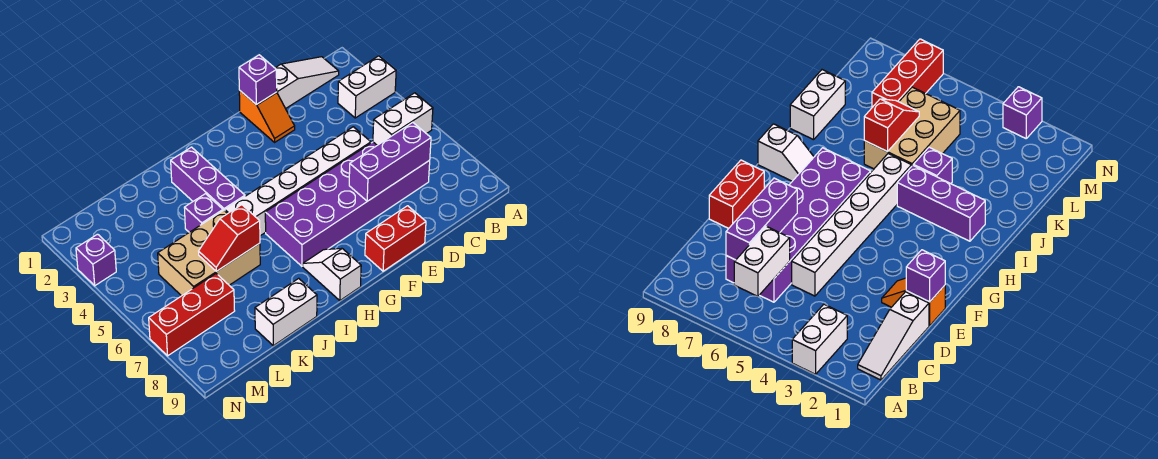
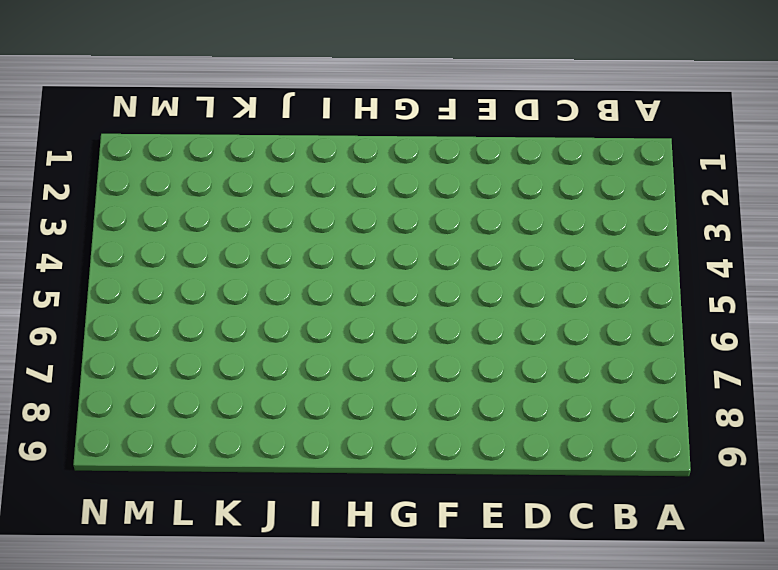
none -> white 1x2 brick [338,56,396,118]
none -> white 1x3 slope [275,57,339,109]
none -> purple 2x6 brick [265,142,430,266]

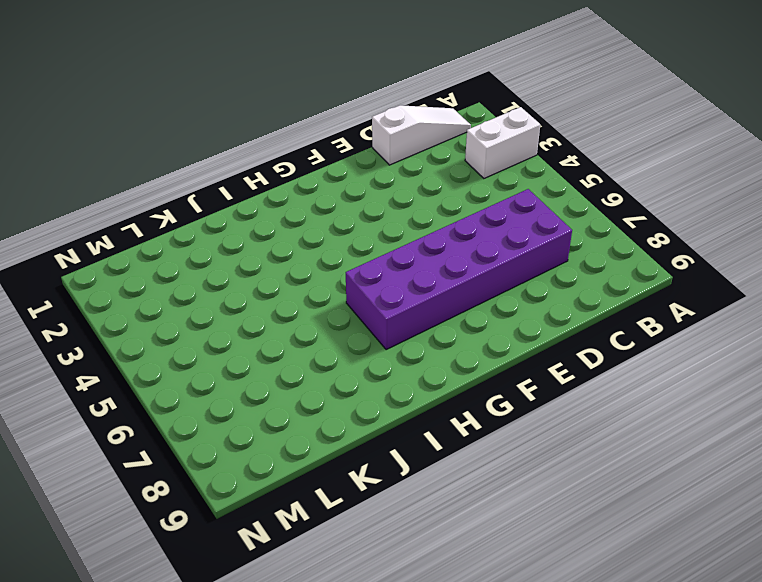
none -> white 1x6 brick [225,127,371,236]
none -> orange 1x2 slope [239,90,295,142]
none -> red 1x2 brick [365,206,426,271]

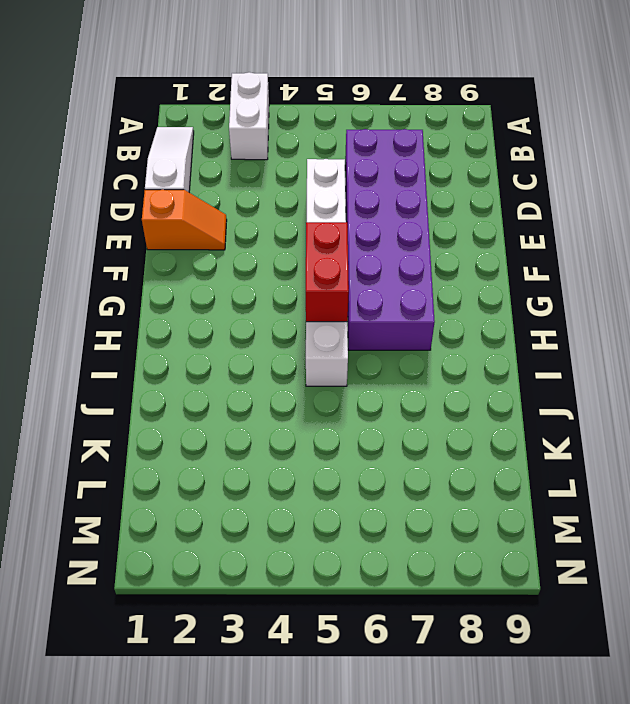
red 1x2 brick [306,222,349,322] -> red 1x2 brick moved to [365,206,426,271]
none -> white 1x2 slope [303,248,361,301]
none -> purple 1x3 brick [171,147,245,211]
none -> purple 1x1 brick [184,194,223,232]

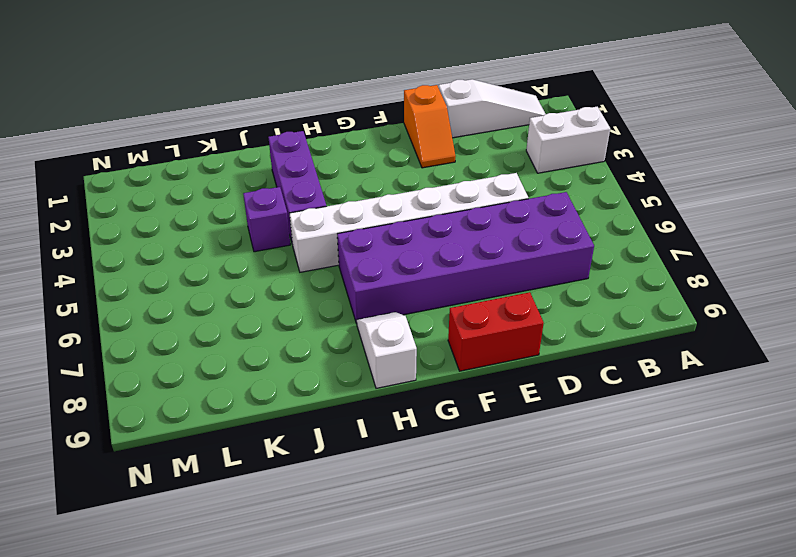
none -> tan 2x3 brick [158,210,260,296]
none -> white 1x2 brick [255,278,317,346]
none -> red 1x3 brick [149,274,235,356]

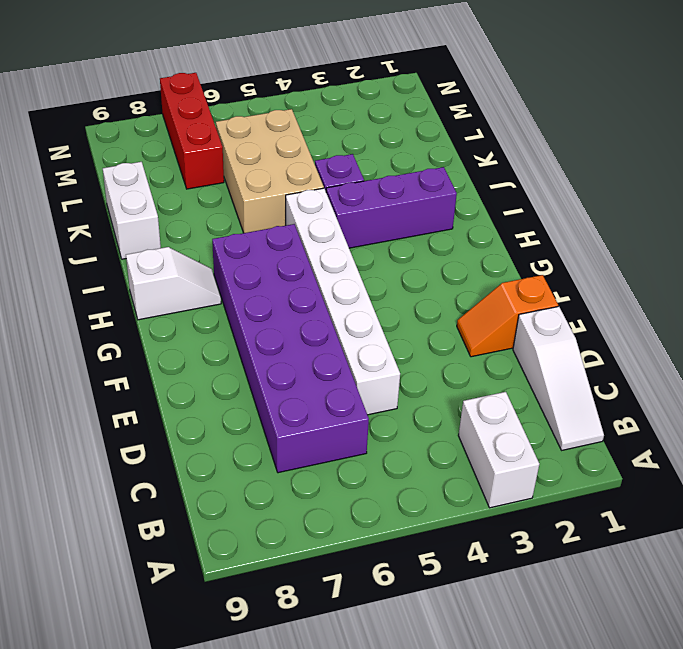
none -> red 1x2 brick [365,206,426,271]
none -> purple 1x1 brick [76,234,116,286]
none -> white 1x2 brick [373,93,433,145]

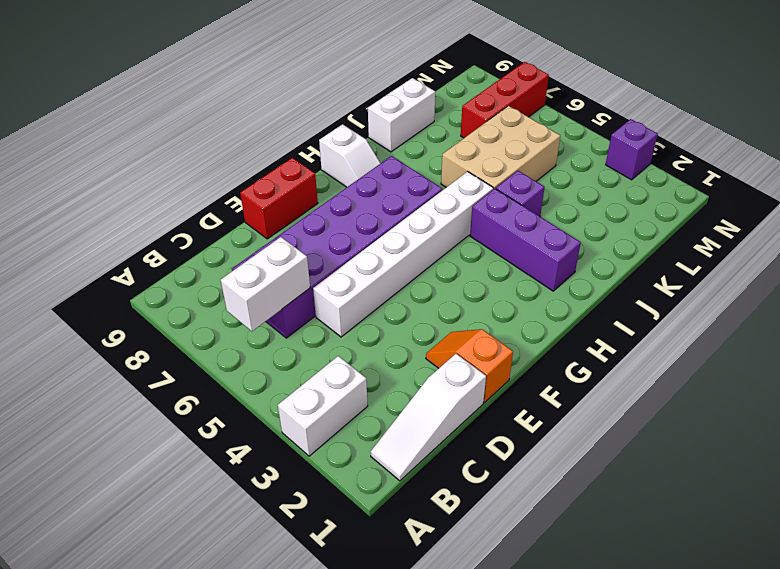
none -> purple 1x3 brick [349,122,431,201]
none -> purple 1x1 brick [239,55,277,105]
none -> red 1x2 slope [199,205,260,271]

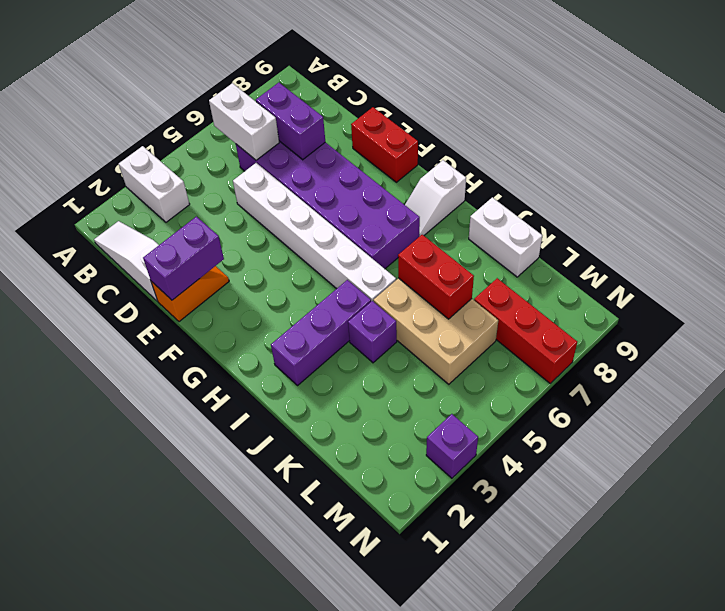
purple 1x2 brick [256,83,325,160] -> purple 1x3 brick [349,122,431,201]
purple 1x2 brick [143,217,224,300] -> purple 1x1 brick [239,55,277,105]
red 1x2 brick [398,235,474,319] -> red 1x2 slope [199,205,260,271]

